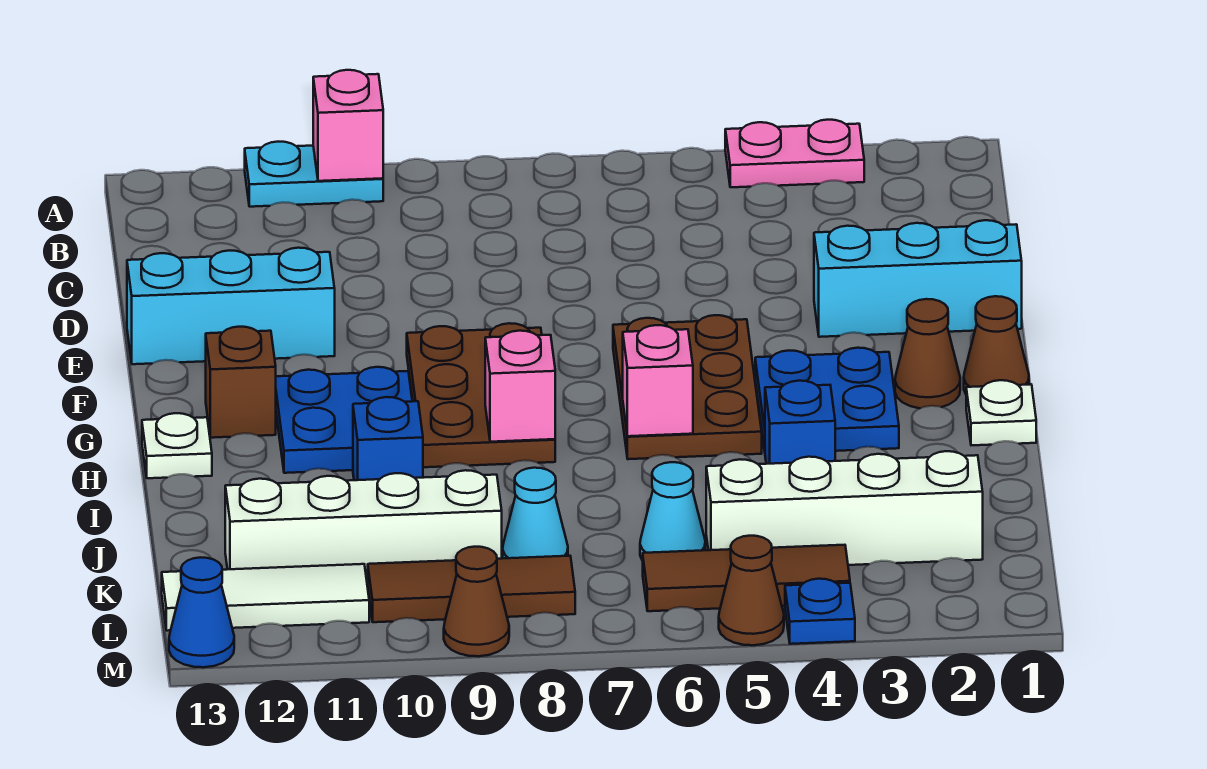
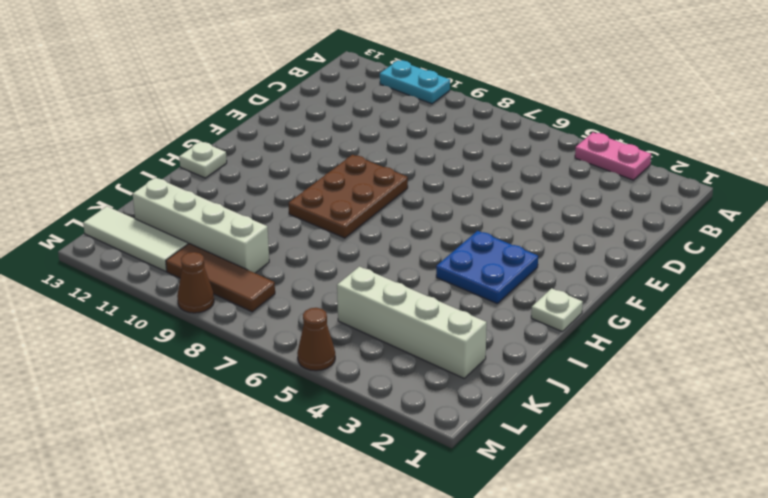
none -> cyan 1x3 brick [814,220,1022,337]
none -> cyan 1x3 brick [127,248,335,364]
none -> brown 2x3 plate [613,315,762,459]

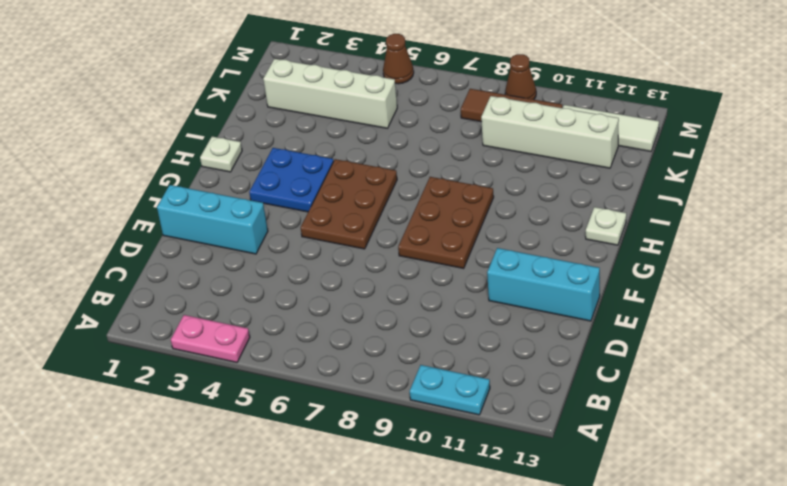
none -> brown 1x1 cone [964,296,1029,394]
none -> brown 1x1 cone [895,299,960,408]
none -> blue 2x2 plate [276,367,412,473]

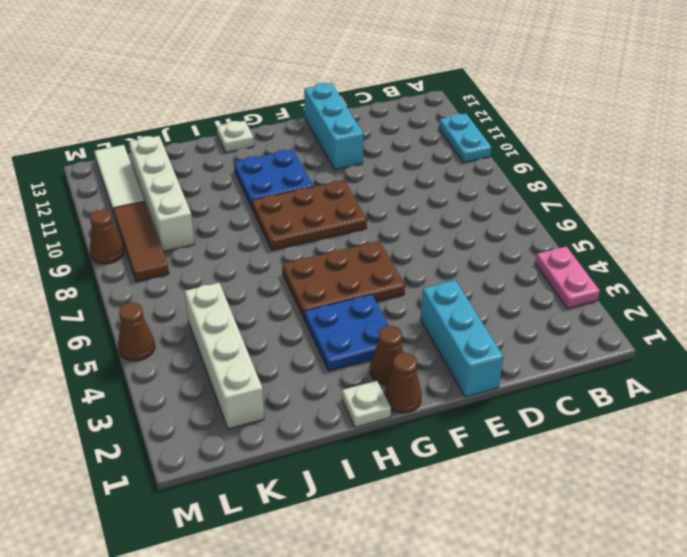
none -> brown 1x1 brick [206,327,276,438]
none -> blue 1x1 brick [765,381,835,464]
none -> blue 1x1 brick [353,397,423,480]

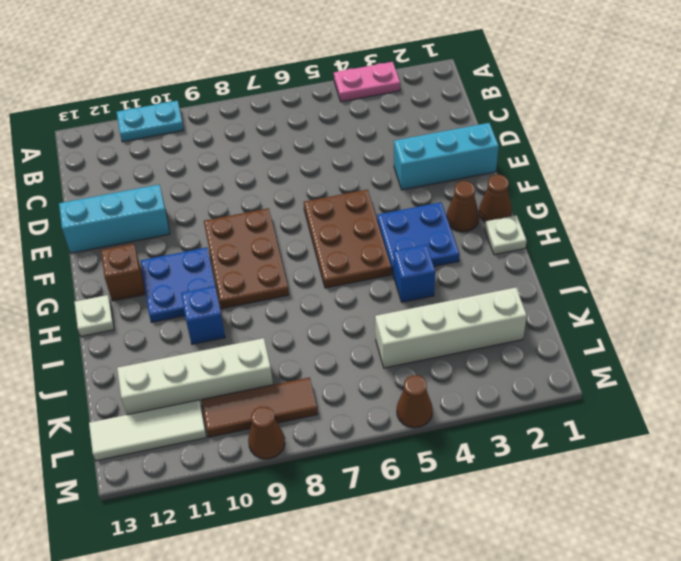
none -> cyan 1x1 cone [640,462,705,561]
none -> cyan 1x1 cone [503,468,568,558]
none -> brown 1x3 tile [643,545,850,611]

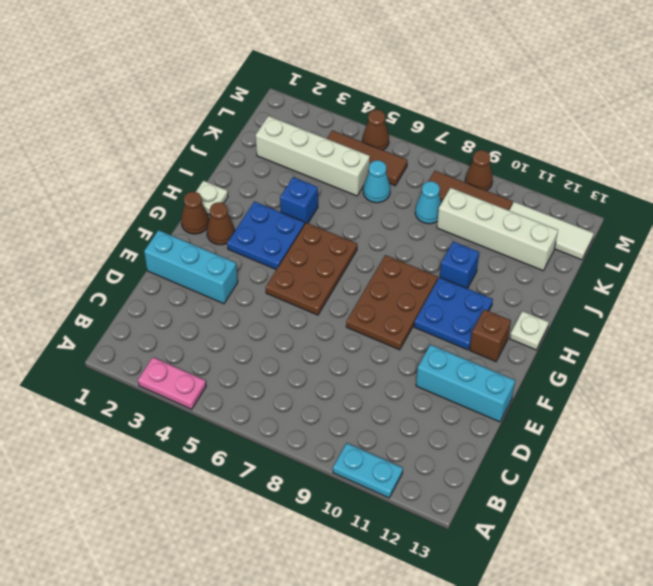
none -> blue 1x1 plate [785,579,855,644]
none -> blue 1x1 cone [169,557,234,667]
none -> pink 1x1 brick [313,70,383,181]

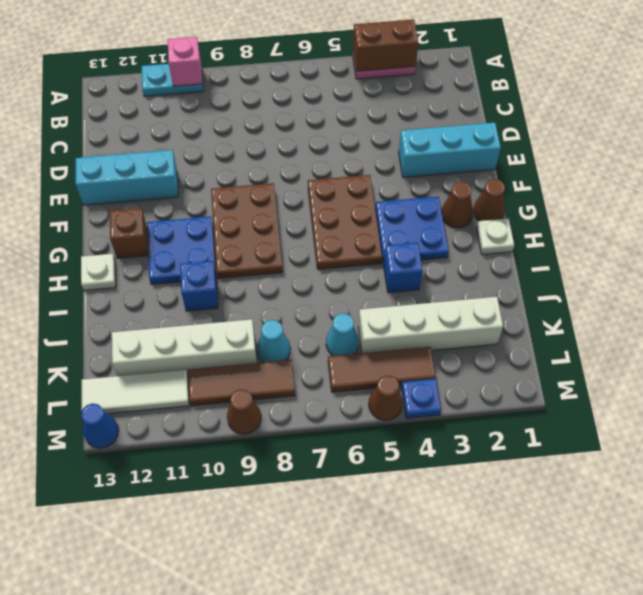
brown 1x2 brick [353,19,418,71] -> none
none -> pink 1x1 brick [623,325,693,436]
none -> pink 1x1 brick [485,331,555,442]

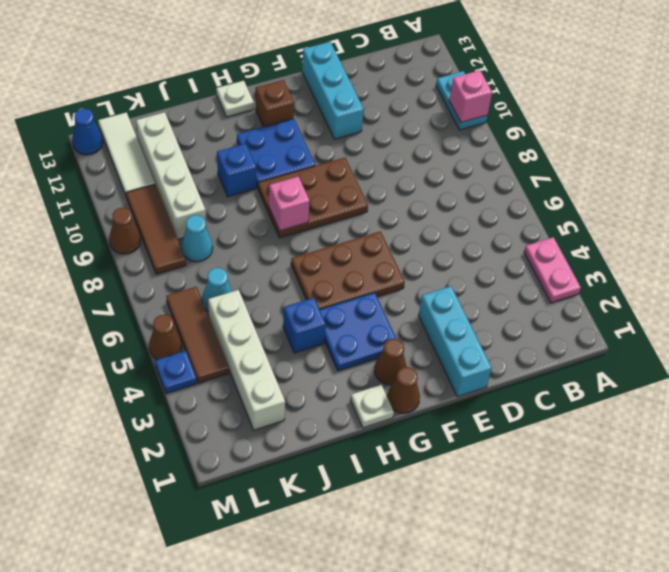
none -> pink 1x1 brick [623,325,693,436]

